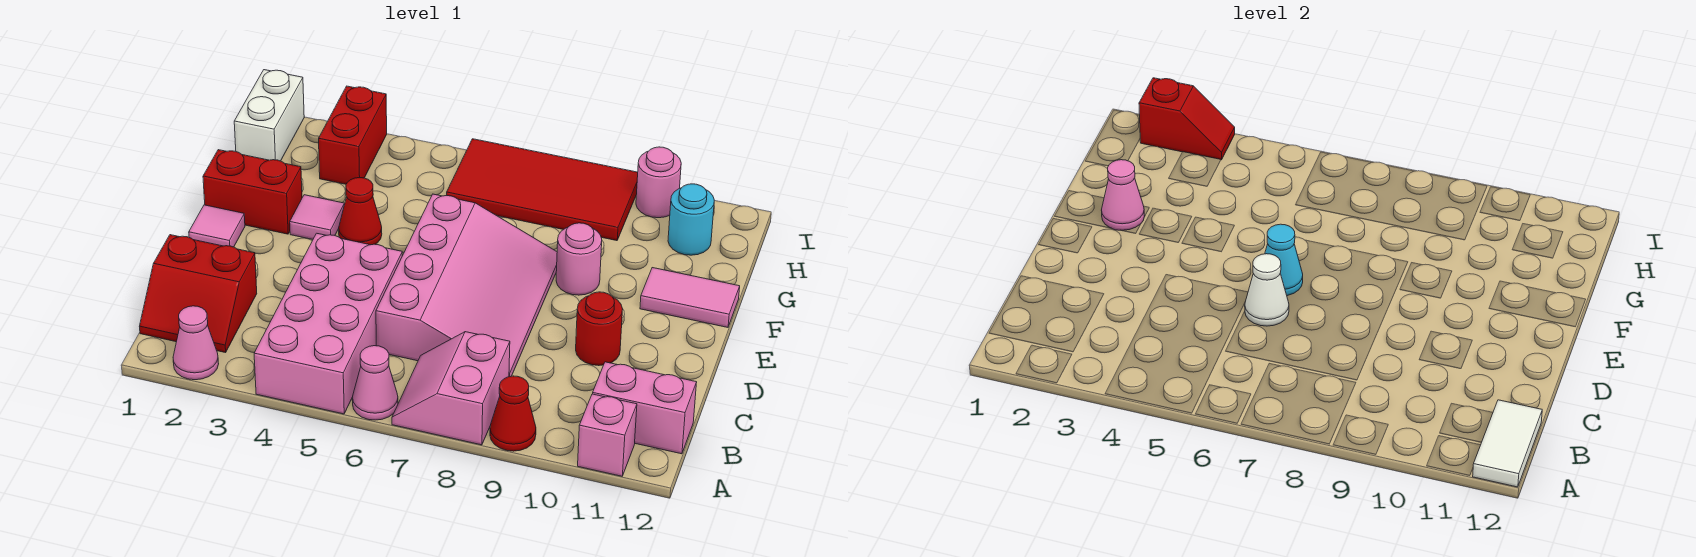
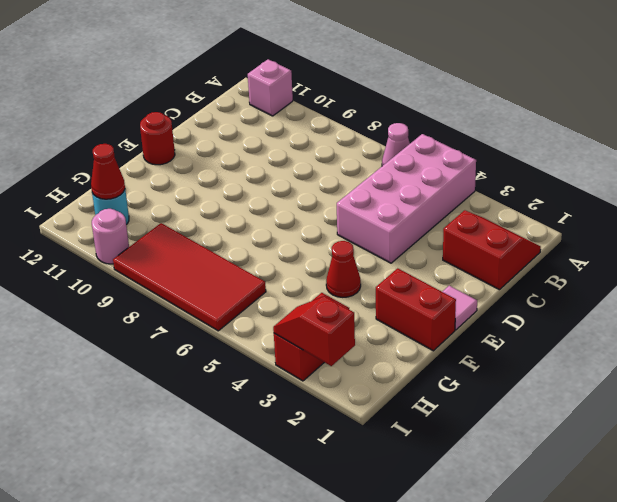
red 1x1 round brick [140,112,175,165] -> red 1x1 round brick moved to [576,292,623,366]
red 1x1 cone [91,144,125,199] -> red 1x1 cone moved to [490,376,536,451]
none -> pink 1x1 cone [173,306,219,380]
none -> pink 2x2 slope [392,332,510,445]
none -> pink 1x2 brick [593,362,697,454]

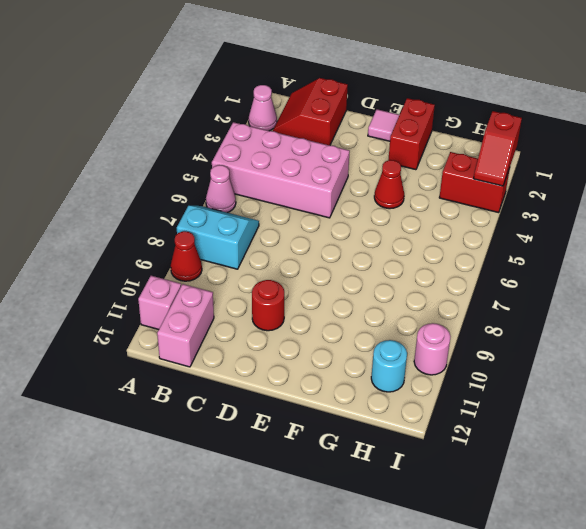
cyan 2x2 slope [177,206,259,269] -> pink 2x2 slope [392,332,510,445]
none -> pink 3x4 slope [376,194,557,377]
none -> pink 1x1 tile [290,195,345,239]
none -> pink 1x1 round brick [556,223,602,295]

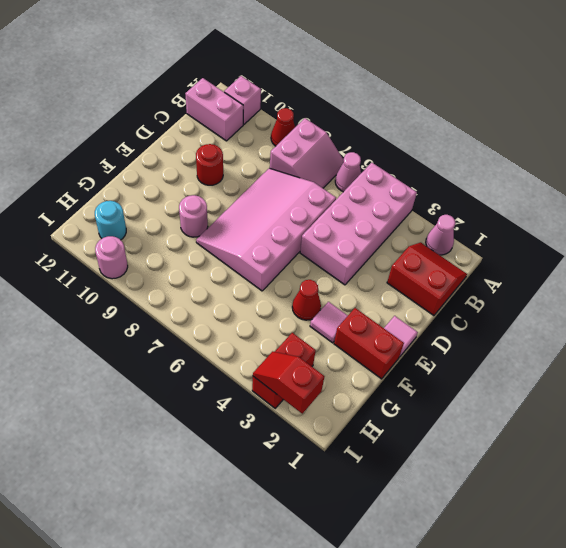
none -> pink 1x2 tile [640,268,740,327]
none -> white 1x2 brick [234,70,304,161]
none -> red 2x4 tile [447,139,638,241]

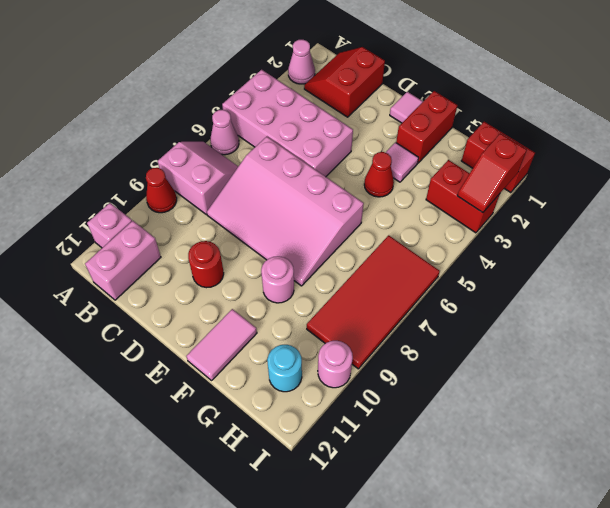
red 1x2 brick [462,122,535,193] -> white 1x2 brick [234,70,304,161]
none -> white 1x2 tile [1473,400,1542,487]
none -> white 1x1 cone [1245,254,1289,326]
none -> cyan 1x1 cone [1265,224,1303,296]

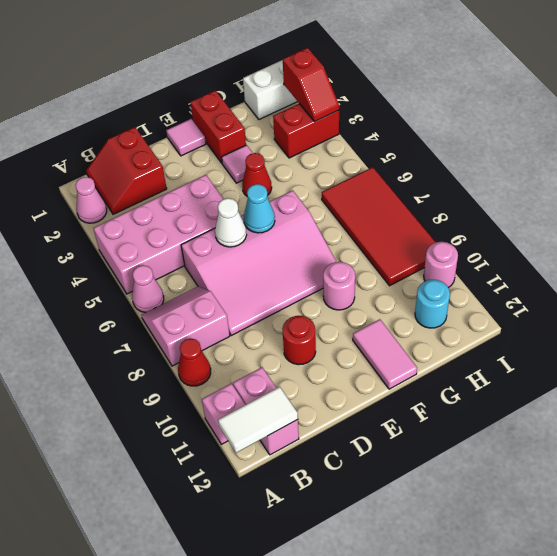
none -> pink 1x1 cone [1102,160,1145,230]

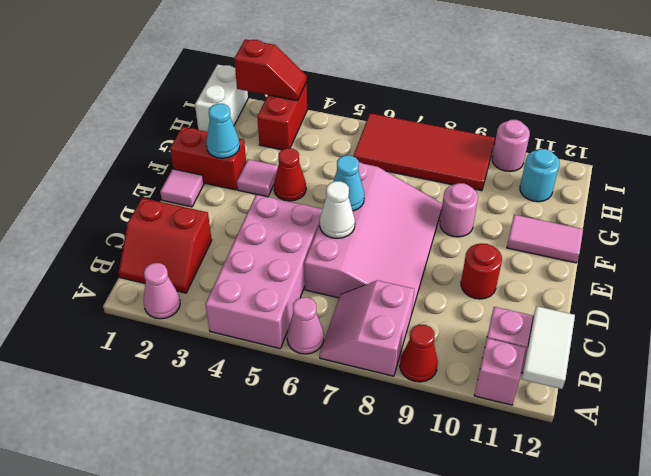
cyan 1x1 cone [206,104,240,158] -> pink 1x1 cone [1102,160,1145,230]

